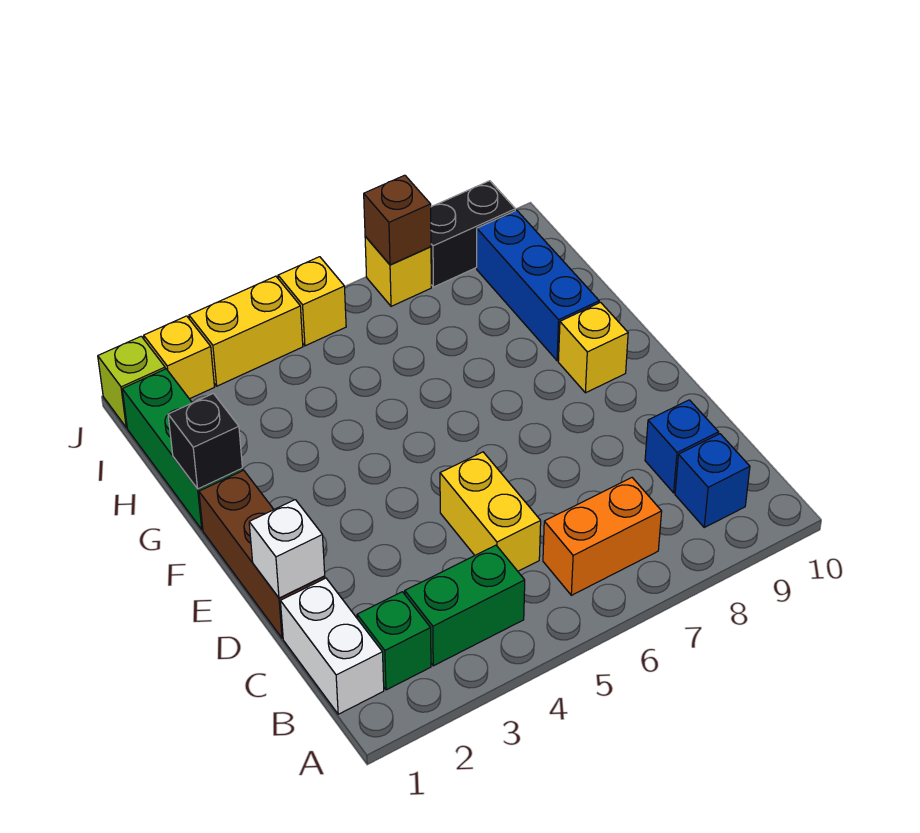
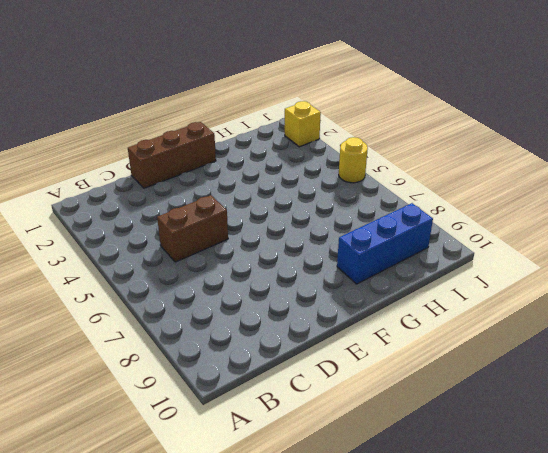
brown 1x2 brick [157,195,228,262] -> yellow 1x2 brick [440,452,541,571]
yellow 1x1 round brick [339,137,368,183] -> yellow 1x1 brick [278,257,346,346]
none -> white 1x2 brick [280,578,384,714]
none -> green 1x1 brick [357,592,431,690]
none -> green 1x2 brick [405,545,525,666]

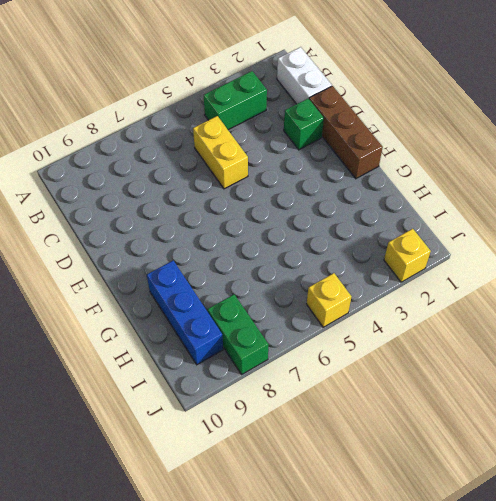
green 1x1 brick [284,98,324,150] -> green 1x1 brick moved to [357,592,431,690]
green 1x2 brick [208,294,268,374] -> black 1x2 brick [431,181,515,287]
none -> orange 1x2 brick [543,478,662,595]
none -> blue 1x1 brick [675,434,750,527]
none -> blue 1x1 brick [645,400,719,493]

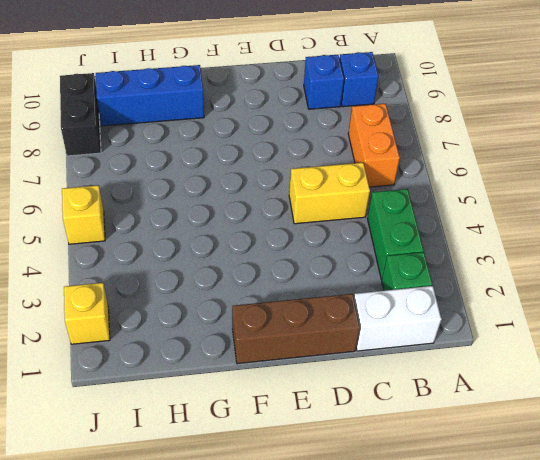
none -> yellow 1x1 brick [558,302,628,393]
none -> green 1x3 brick [122,369,243,530]
none -> lime 1x1 brick [98,336,165,428]

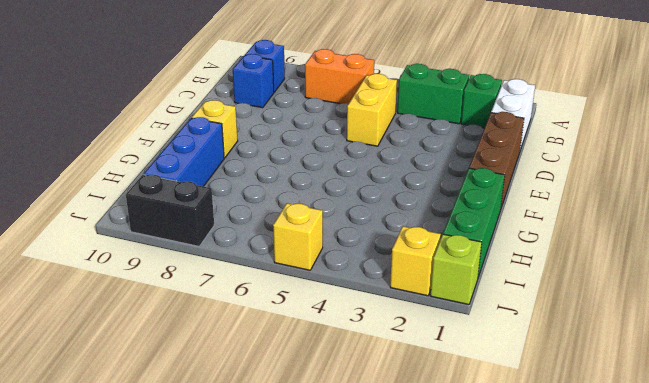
none -> yellow 1x2 brick [189,276,303,386]
none -> yellow 1x1 brick [365,237,431,306]
none -> white 1x1 brick [249,500,325,598]

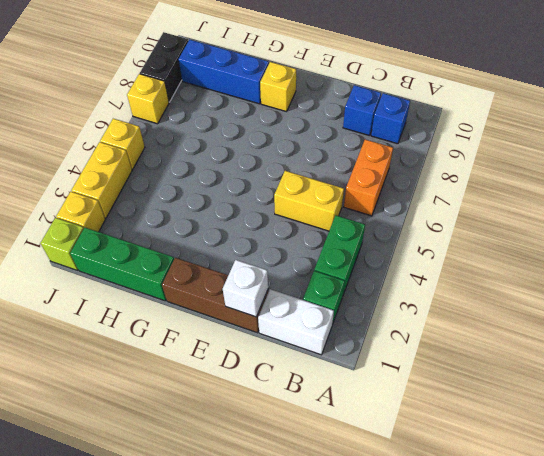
none -> black 1x1 brick [168,393,242,489]
none -> brown 1x1 brick [364,175,431,265]

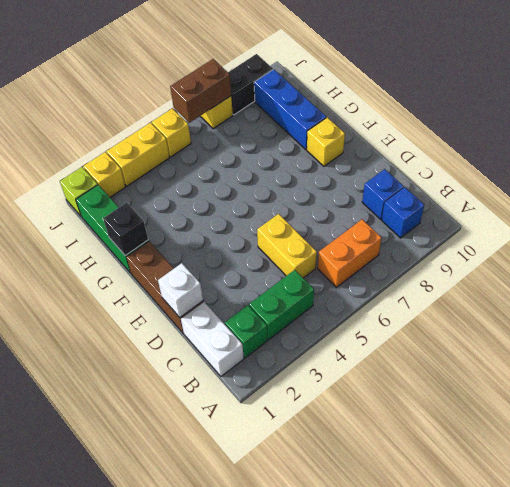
brown 1x2 brick [170,59,231,123] -> brown 1x1 brick [364,175,431,265]

